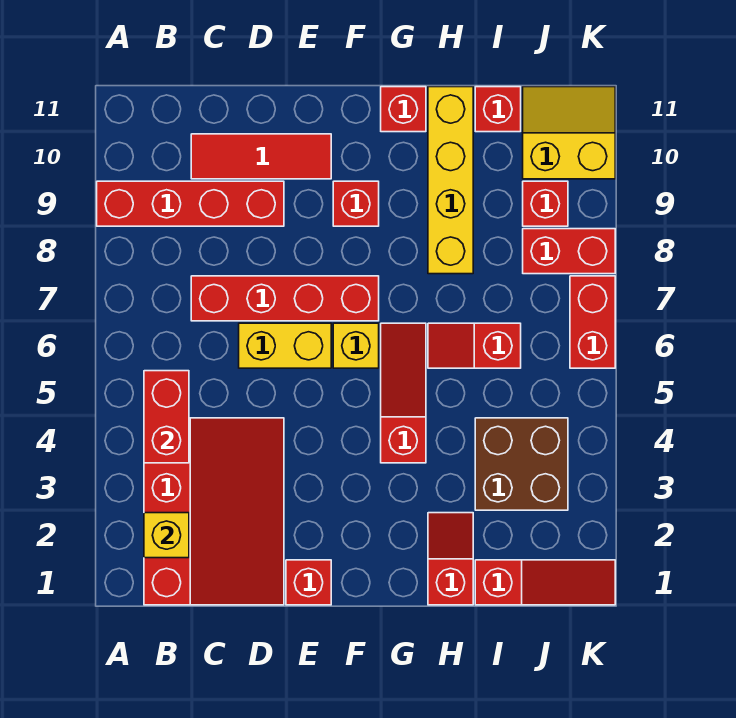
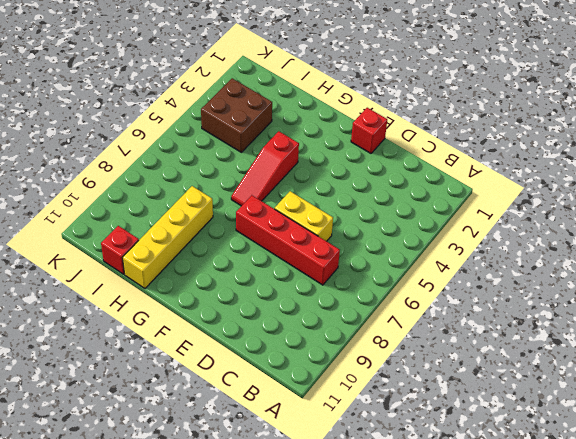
none -> red 1x4 brick [97,181,284,226]
none -> red 3x4 slope [144,418,284,605]
none -> red 1x3 tile [191,134,331,179]

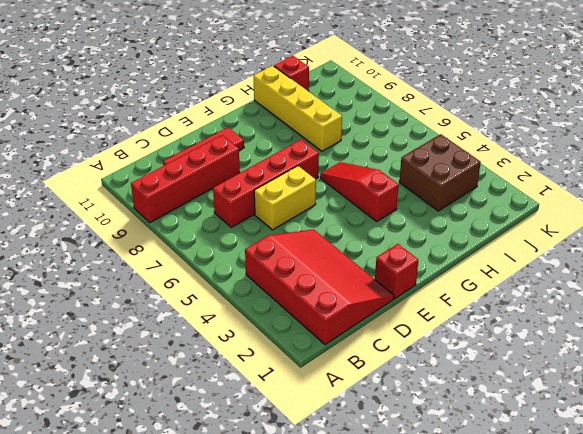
none -> yellow 1x1 brick [333,323,379,368]
none -> red 1x1 brick [333,181,379,226]
none -> red 1x1 brick [381,87,426,132]

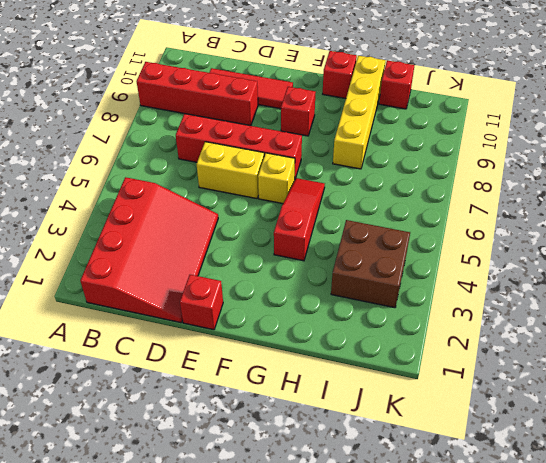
none -> red 1x2 slope [428,513,473,605]
none -> red 1x2 slope [428,323,521,368]
none -> red 1x3 slope [475,560,615,605]

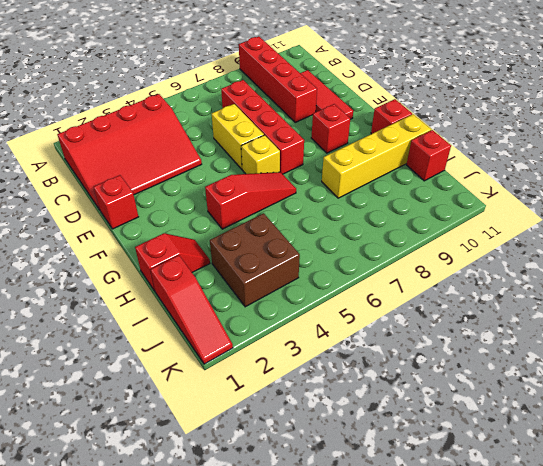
none -> red 1x2 slope [428,323,521,368]
none -> red 1x2 brick [523,229,615,274]
none -> red 1x1 brick [523,181,568,226]

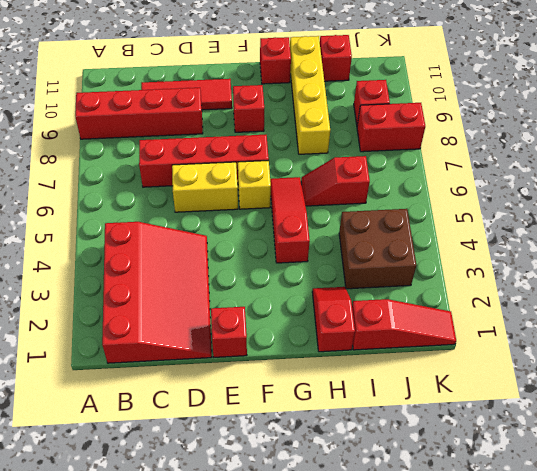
none -> yellow 2x2 slope [523,87,615,179]
none -> red 1x2 brick [570,276,615,368]
none -> yellow 1x1 brick [144,513,189,558]

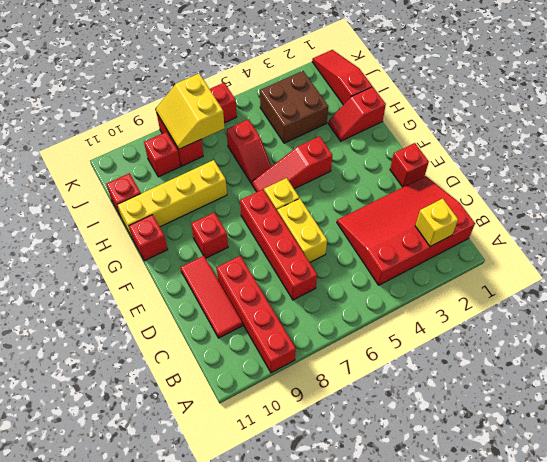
yellow 2x2 slope [156,74,225,149] -> yellow 2x2 slope moved to [523,87,615,179]
none -> red 1x2 brick [144,371,189,463]

